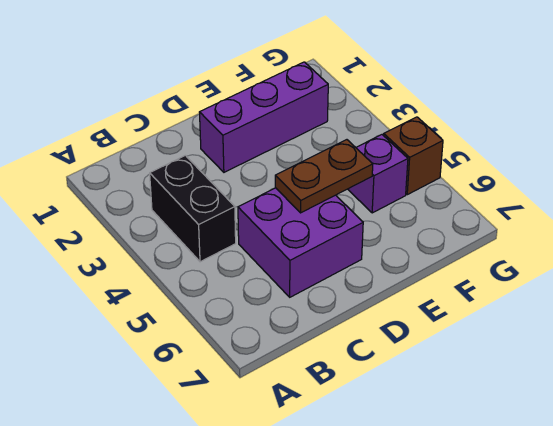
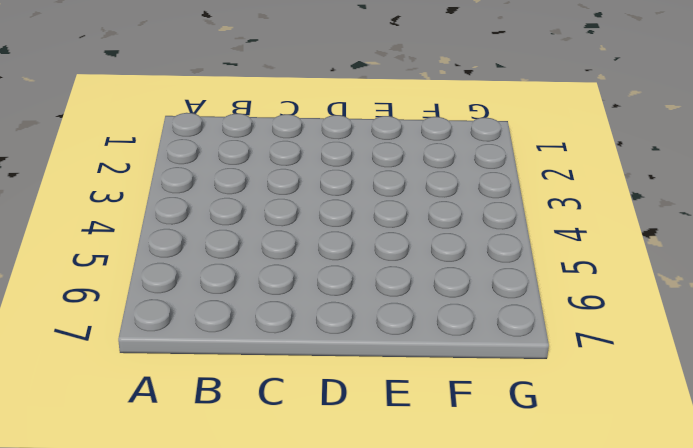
none -> black 1x2 brick [150,155,236,262]
none -> purple 2x2 brick [238,188,363,297]

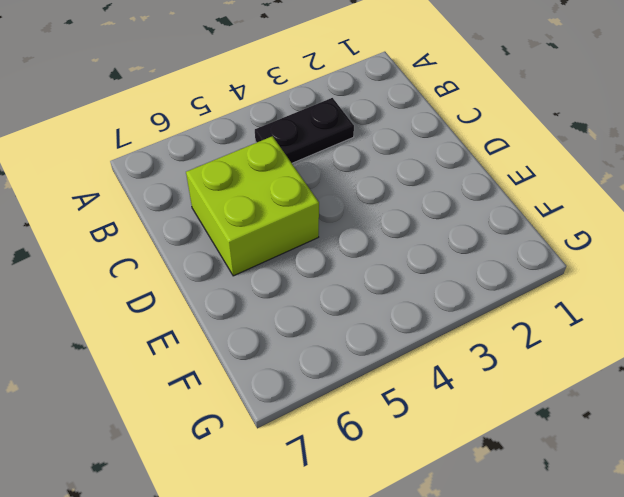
black 1x2 plate [255,98,354,163] -> black 1x2 brick [150,155,236,262]
lime 2x2 brick [186,136,319,276] -> purple 2x2 brick [238,188,363,297]
none -> purple 1x3 brick [199,62,328,172]
none -> purple 1x1 brick [348,135,408,213]

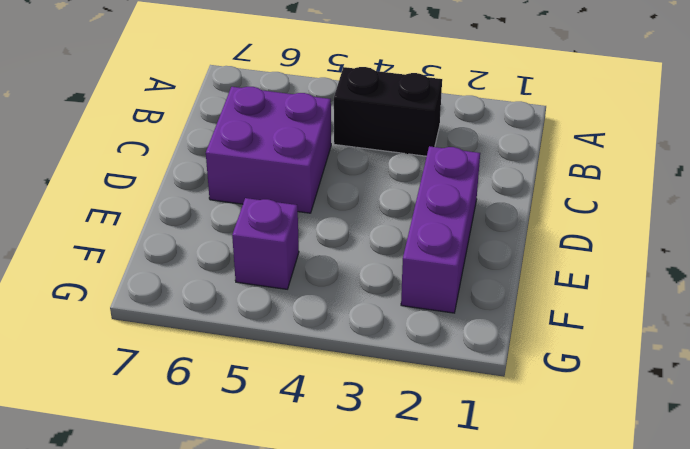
none -> brown 1x1 brick [384,117,443,195]
none -> brown 1x2 plate [275,140,373,213]

